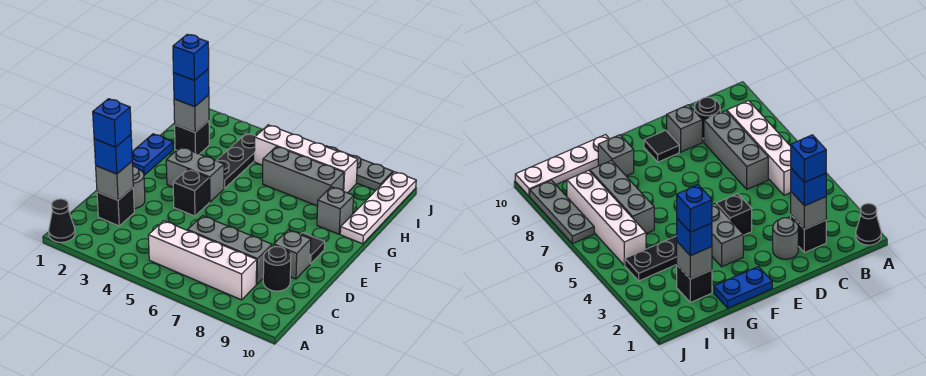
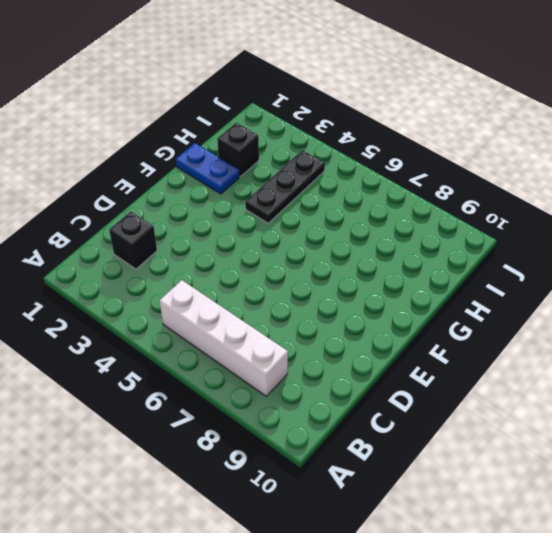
blue 1x2 plate [176,143,240,194] -> blue 1x2 plate turned to [132,134,173,175]
none -> black 1x1 cone [49,199,75,242]
none -> grey 1x3 brick [188,216,272,284]
none -> black 1x1 round brick [263,247,291,291]

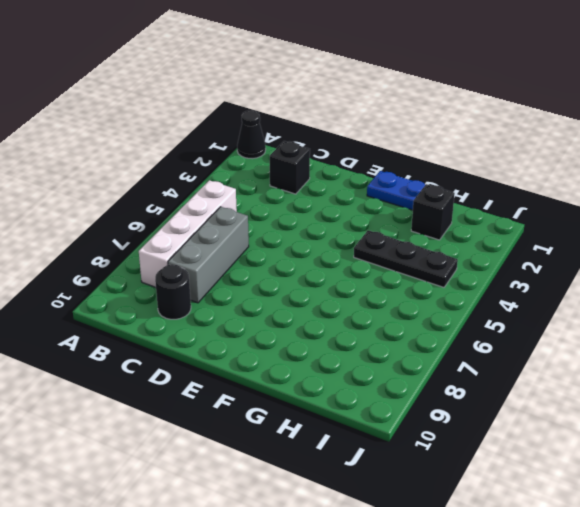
none -> grey 1x1 round brick [133,167,145,209]
none -> grey 1x1 brick [274,230,311,279]
none -> black 1x1 brick [173,169,209,216]

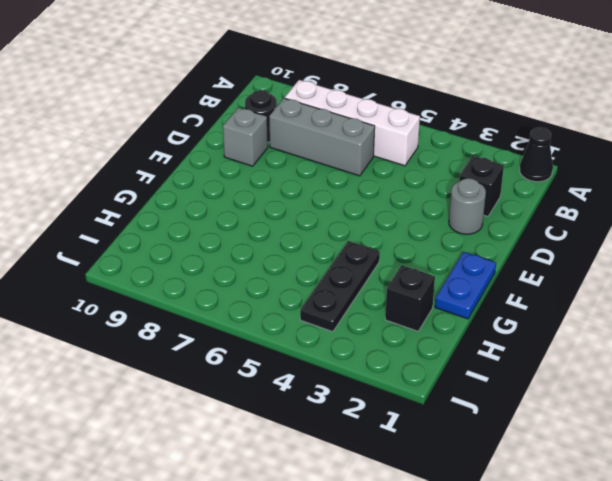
none -> black 1x1 brick [173,169,209,216]
none -> black 1x1 tile [300,232,325,264]
none -> grey 1x2 brick [166,147,224,202]

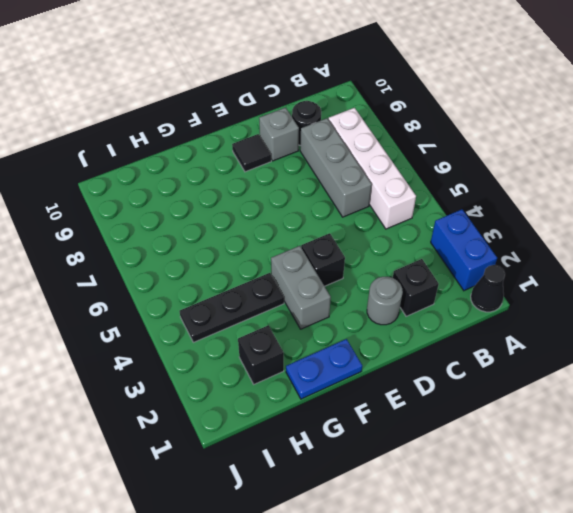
blue 1x2 brick [431,209,497,291] -> none
none -> grey 1x1 brick [317,187,354,234]
none -> white 1x4 plate [340,172,416,244]
none -> grey 1x3 brick [263,147,344,206]

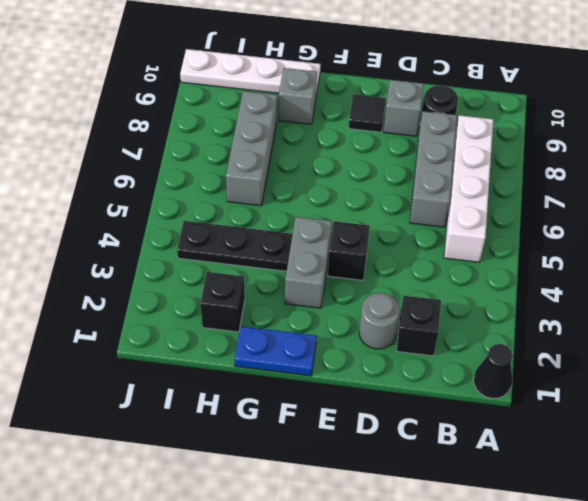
none -> white 1x4 brick [255,125,358,193]
none -> grey 1x3 plate [325,146,393,190]
none -> grey 1x1 brick [96,162,133,200]

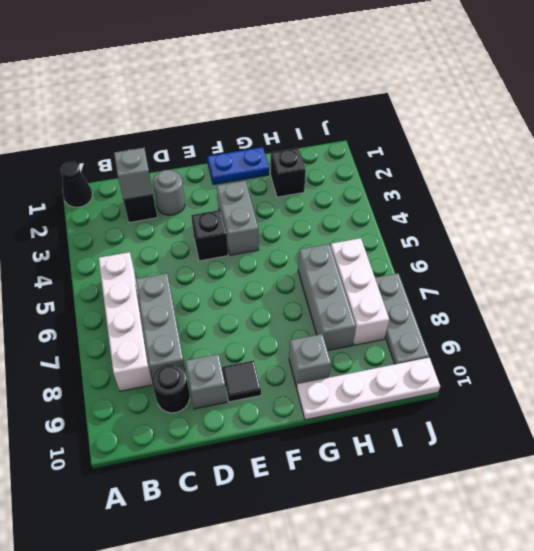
white 1x3 brick [331,238,389,345] -> white 1x4 brick [255,125,358,193]
none -> black 1x3 plate [216,133,255,188]
none -> grey 1x1 brick [174,95,209,132]
none -> blue 1x1 brick [94,135,132,174]

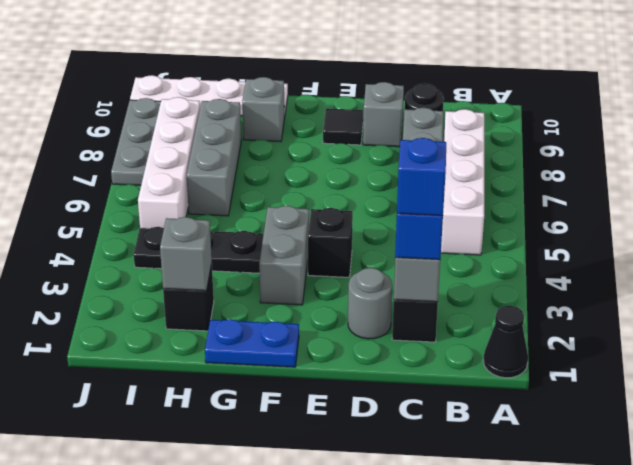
none -> blue 1x1 brick [173,69,209,107]
none -> blue 1x1 brick [173,34,209,80]

